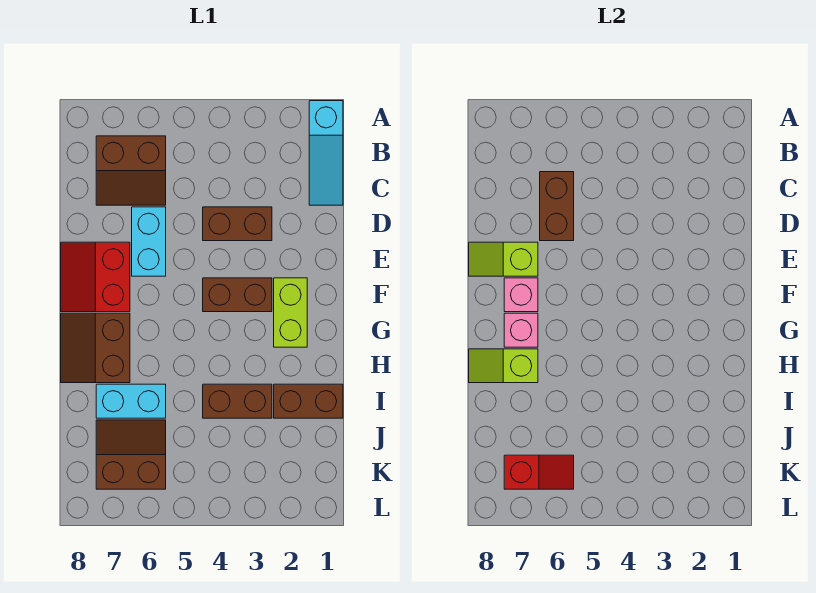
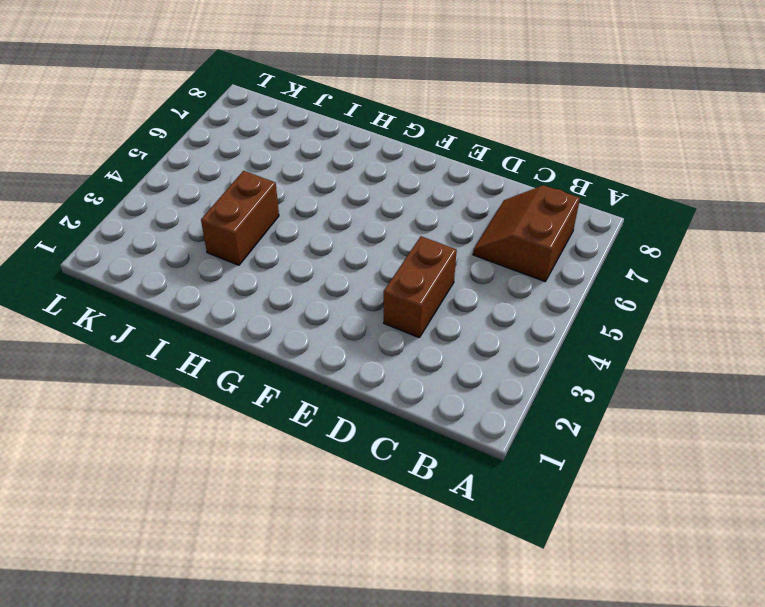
none -> cyan 1x3 slope [309,101,343,205]
none -> cyan 1x2 brick [132,207,166,276]
none -> red 2x2 slope [61,242,130,312]

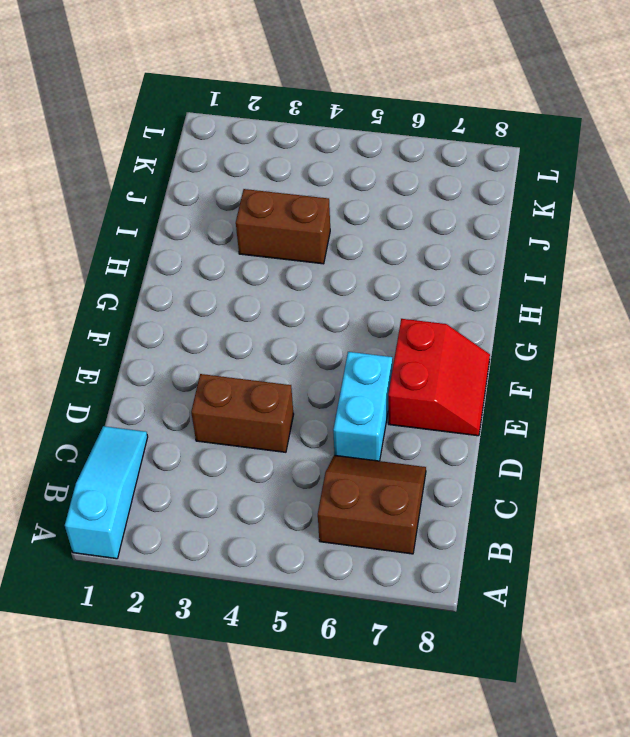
none -> lime 1x2 brick [274,278,307,347]
none -> brown 1x2 brick [203,278,272,312]
none -> brown 2x2 slope [61,313,130,383]

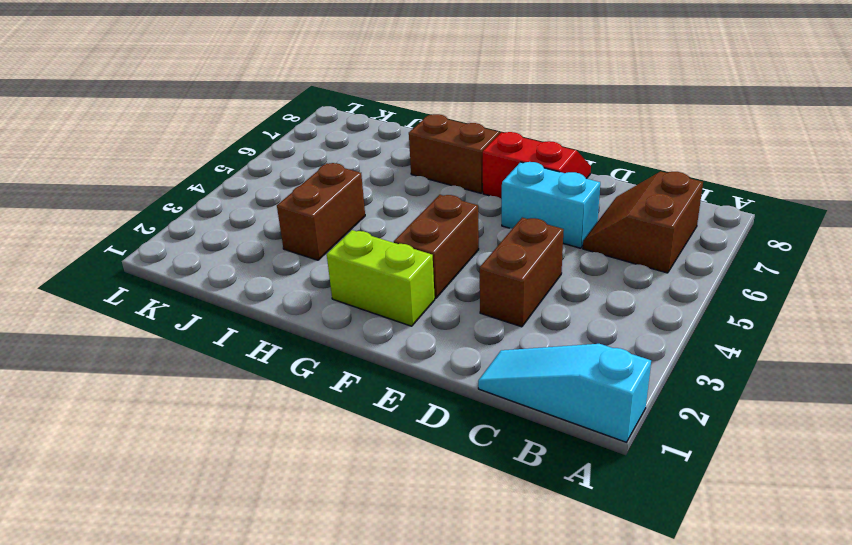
none -> brown 1x2 brick [274,384,343,418]
none -> cyan 1x2 brick [96,384,166,418]
none -> brown 2x2 slope [96,420,166,489]

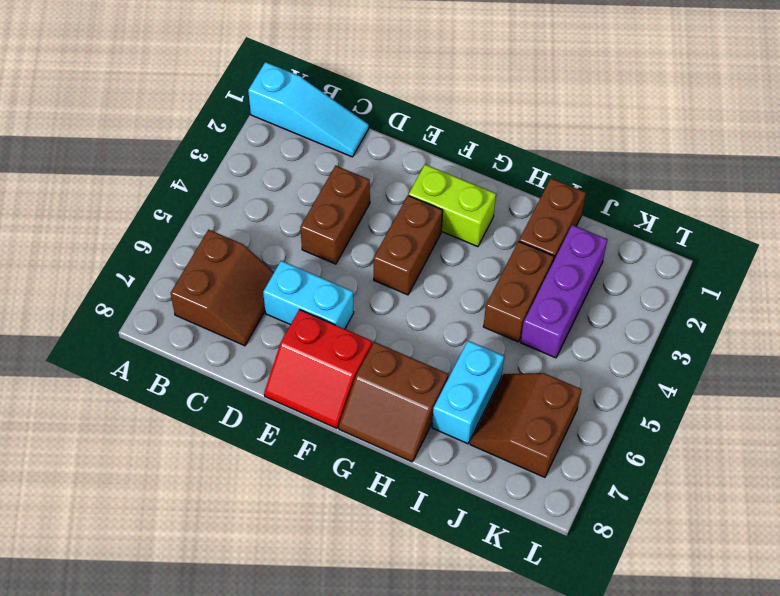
purple 1x3 brick [521,225,608,358] -> none
none -> brown 1x2 brick [540,172,574,241]
none -> lime 1x2 slope [469,242,538,276]
none -> pink 1x1 brick [504,278,538,312]

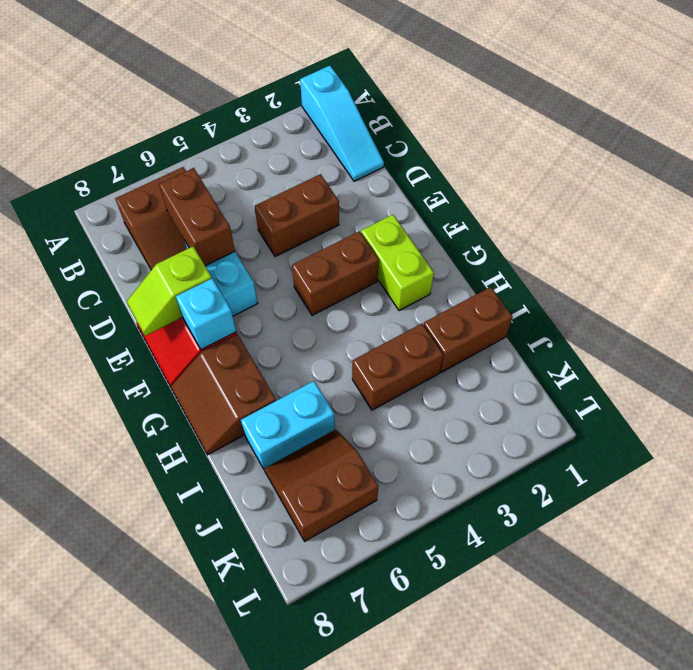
cyan 1x1 brick [176,278,236,350] -> pink 1x1 brick [504,278,538,312]
none -> pink 1x1 brick [504,313,538,347]
none -> lime 1x2 slope [469,349,538,383]
none -> red 1x2 slope [504,455,574,489]

